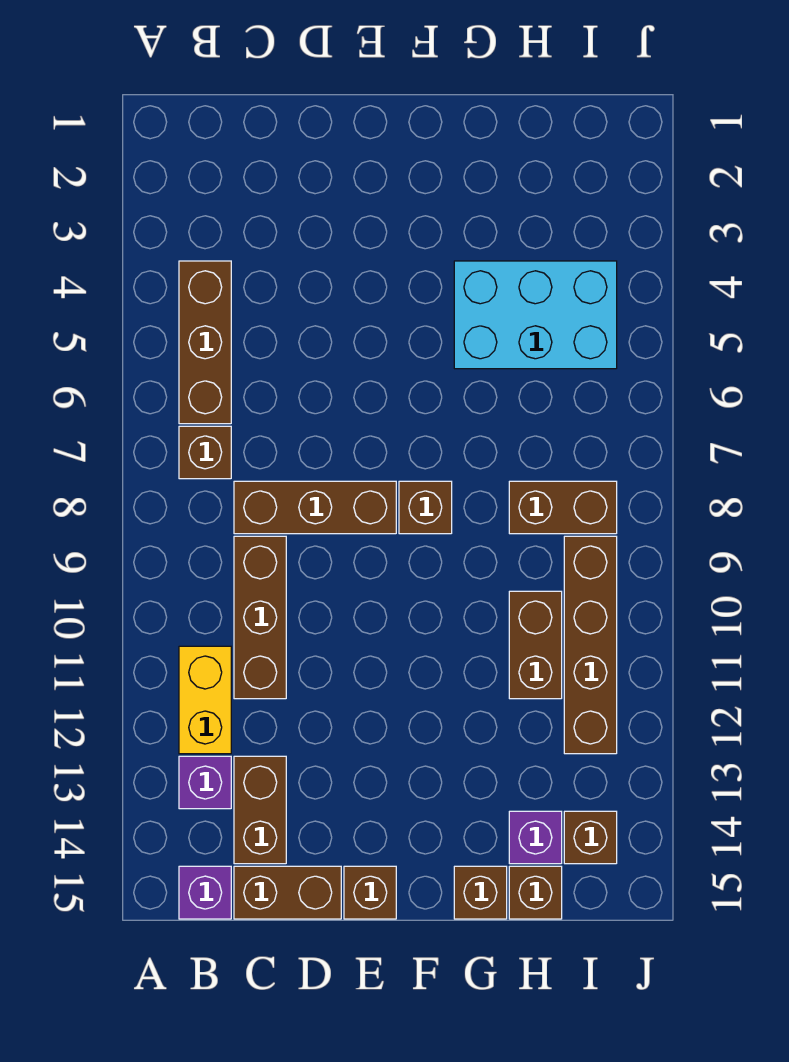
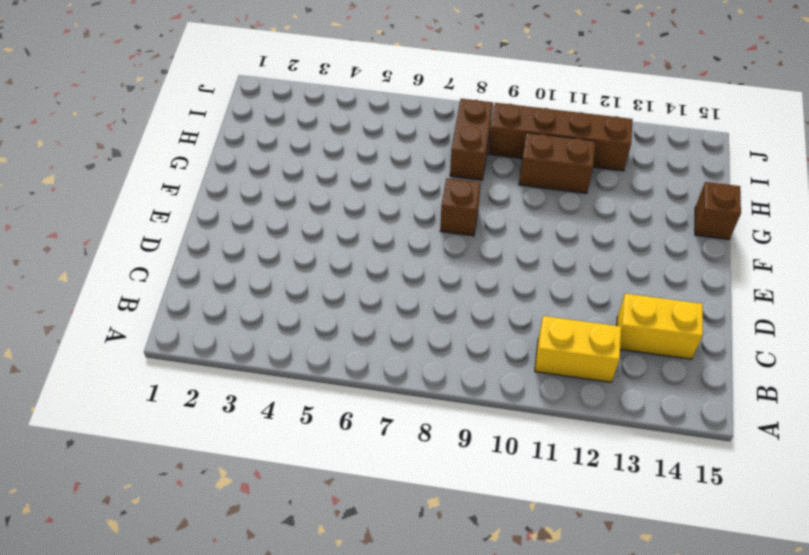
yellow 1x2 brick [617,293,703,359] -> brown 1x2 brick [234,756,286,864]
none -> brown 1x3 brick [179,261,231,424]
none -> brown 1x1 brick [179,426,231,479]
none -> purple 1x1 brick [179,756,231,809]

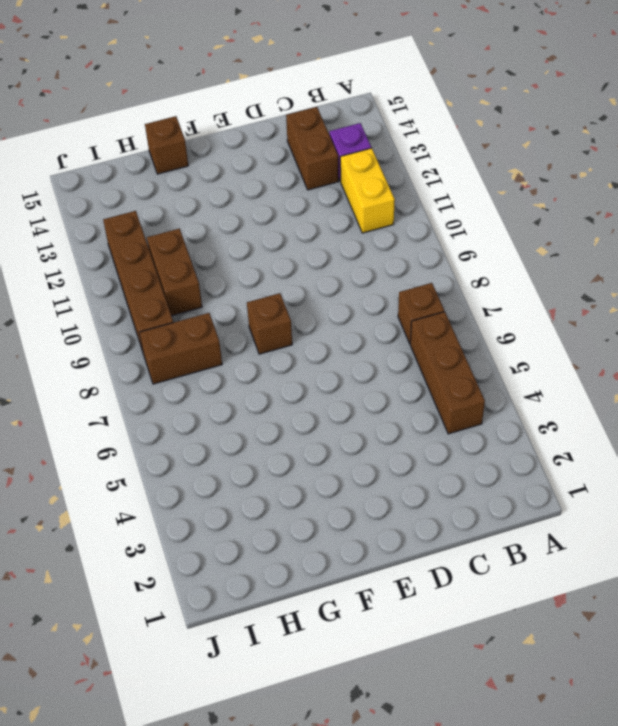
none -> purple 1x1 brick [179,866,231,919]
none -> brown 1x3 brick [234,481,396,534]
none -> brown 1x3 brick [234,536,286,699]

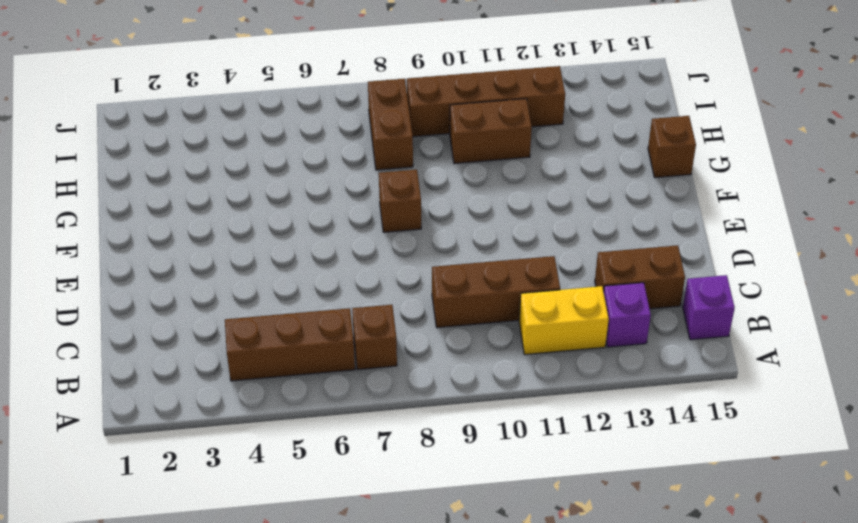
none -> brown 1x3 brick [234,481,396,534]
none -> brown 1x2 brick [234,866,341,919]
none -> brown 1x1 brick [344,866,396,919]

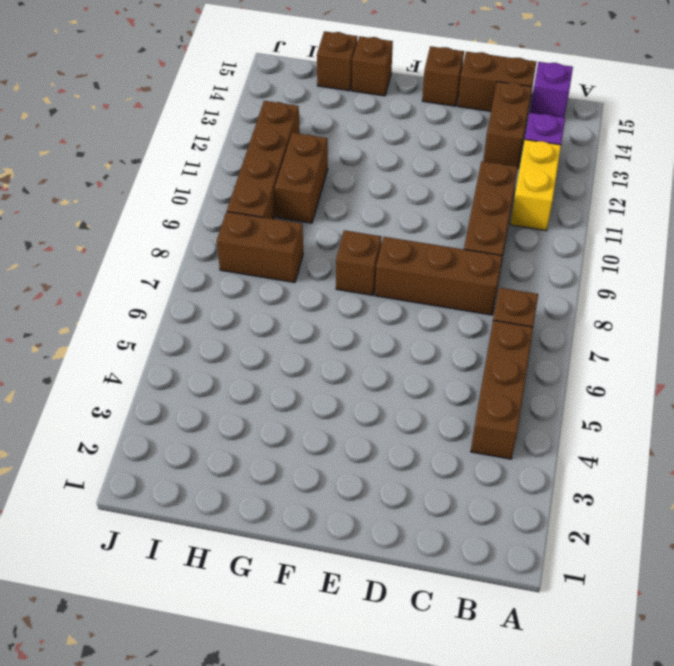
none -> cyan 2x3 brick [454,261,617,369]
none -> purple 1x1 brick [509,811,562,864]
none -> brown 1x1 brick [564,811,617,864]

